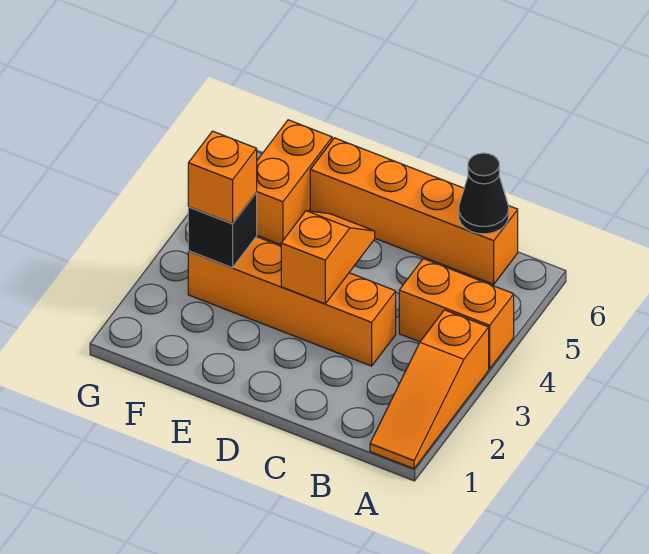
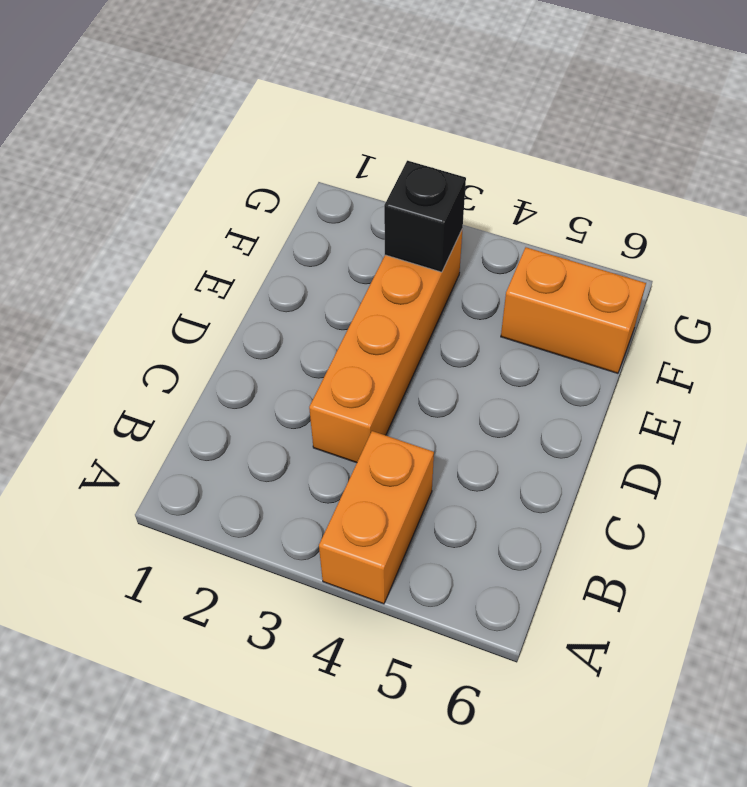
none -> orange 1x3 slope [370,310,489,469]
none -> orange 1x4 brick [310,138,518,284]

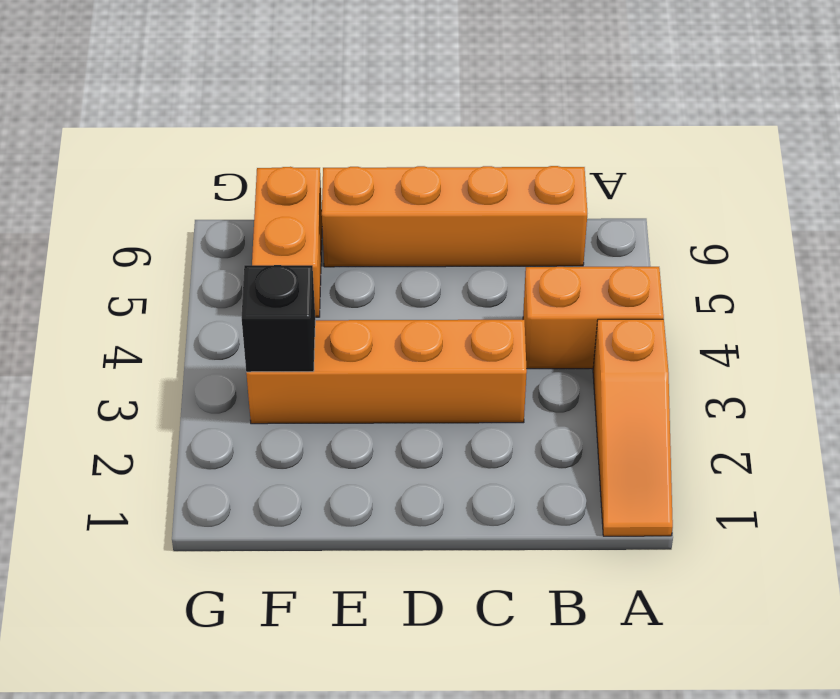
none -> black 1x1 cone [459,153,509,234]
none -> orange 1x2 slope [281,211,375,304]

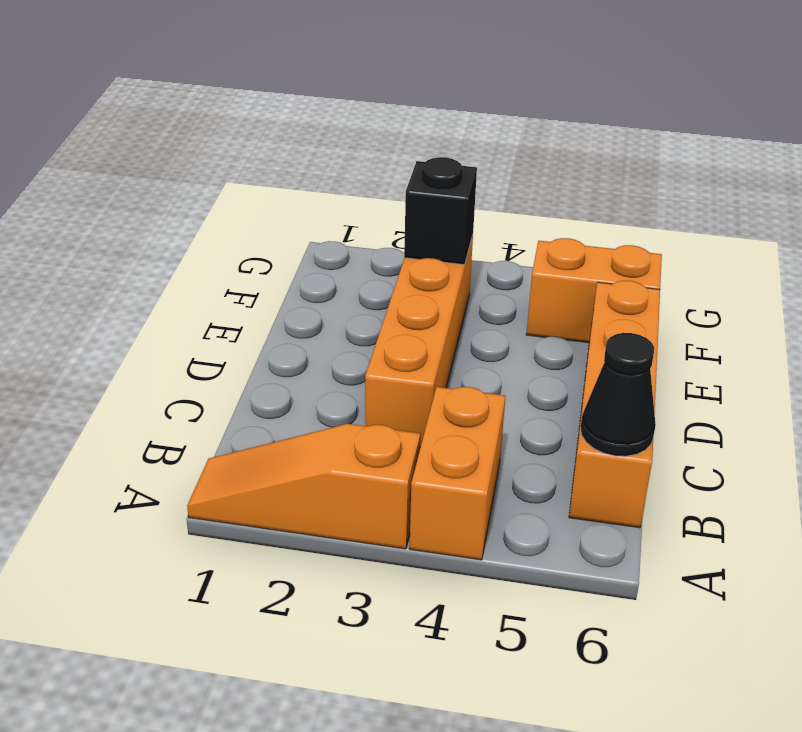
none -> orange 1x2 slope [281,211,375,304]
none -> orange 1x1 brick [188,131,257,224]

